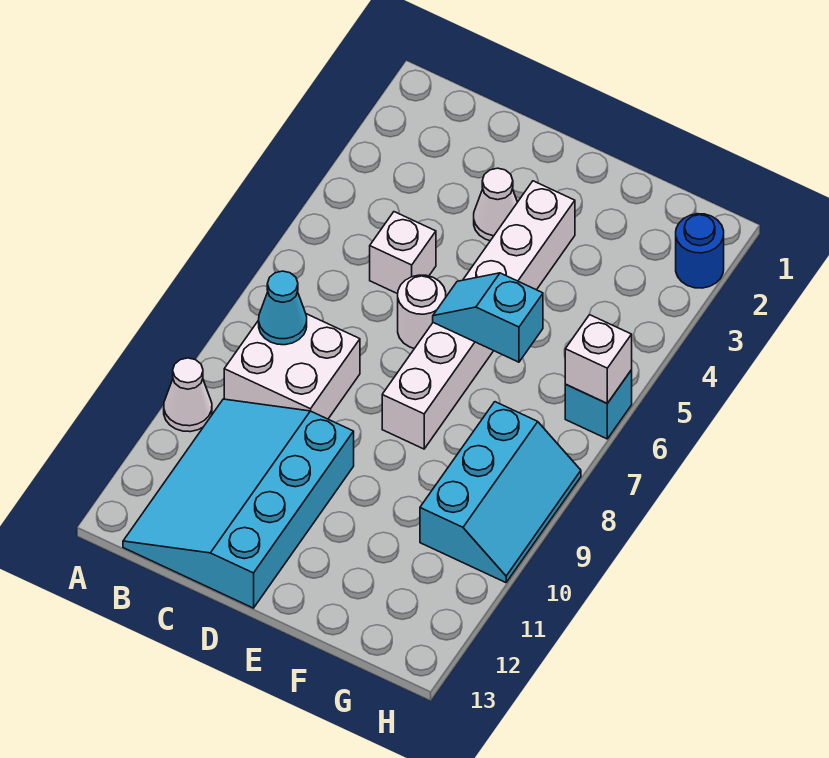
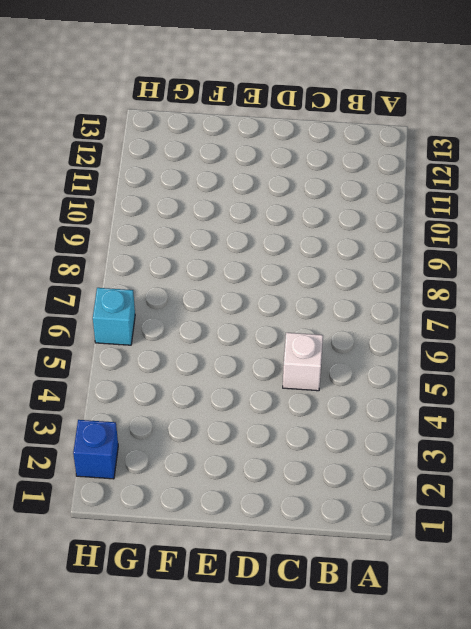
blue 1x1 brick [73,420,118,479] -> blue 1x1 round brick [676,214,724,288]
none -> white 1x1 cone [164,358,212,432]
none -> white 2x2 brick [224,314,360,419]
none -> cyan 3x4 slope [123,399,354,608]

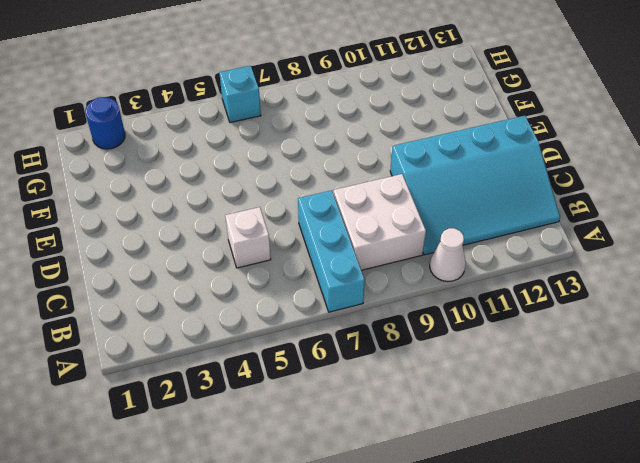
cyan 1x3 brick [298,190,365,312] -> none
none -> white 1x1 cone [474,168,517,241]
none -> white 1x1 round brick [398,275,446,348]
none -> white 1x6 brick [382,181,575,449]

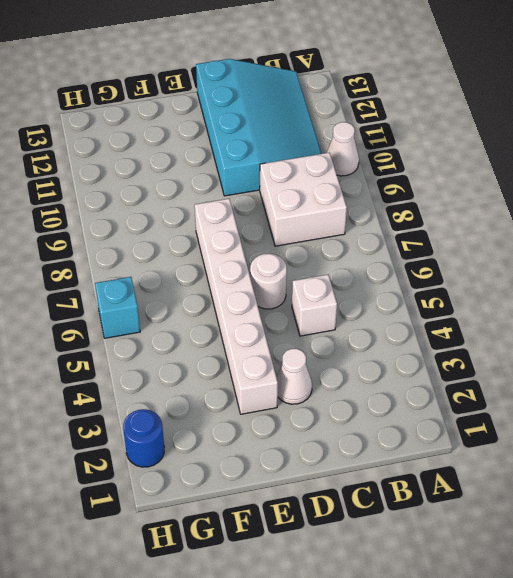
none -> cyan 2x3 slope [420,402,581,583]
none -> cyan 1x1 cone [259,271,307,345]
none -> cyan 1x2 slope [433,273,543,362]

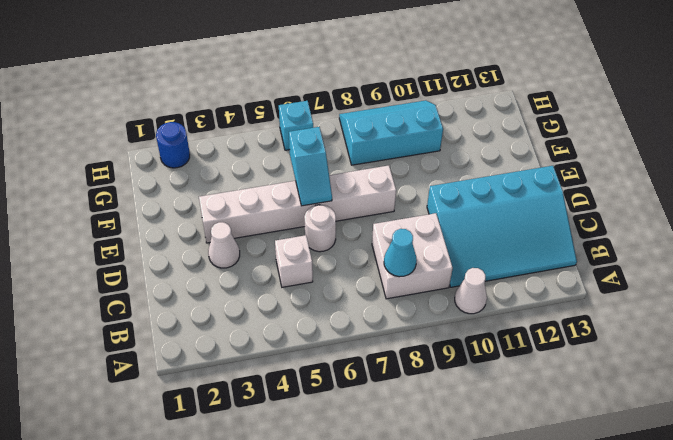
none -> white 1x1 brick [565,315,632,403]

